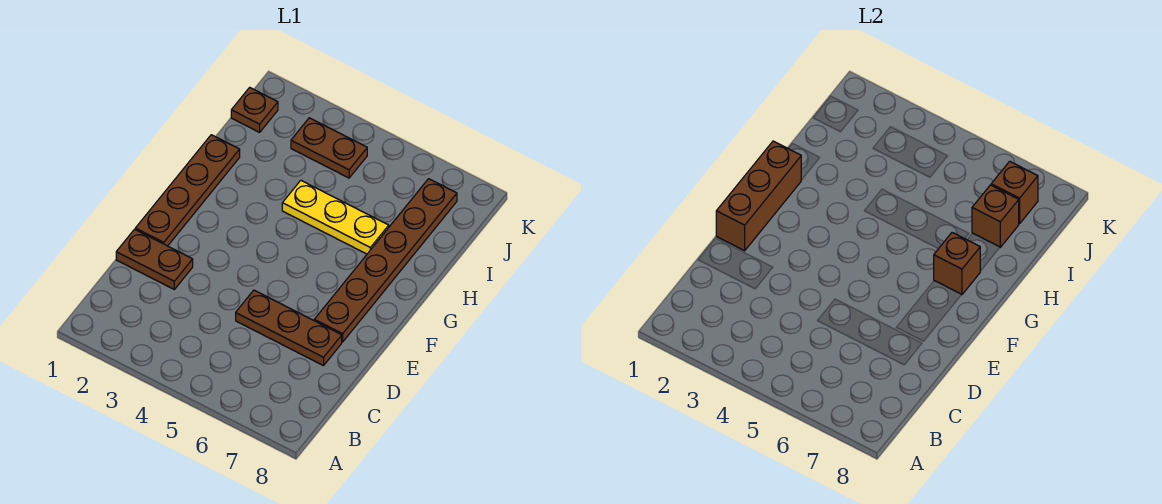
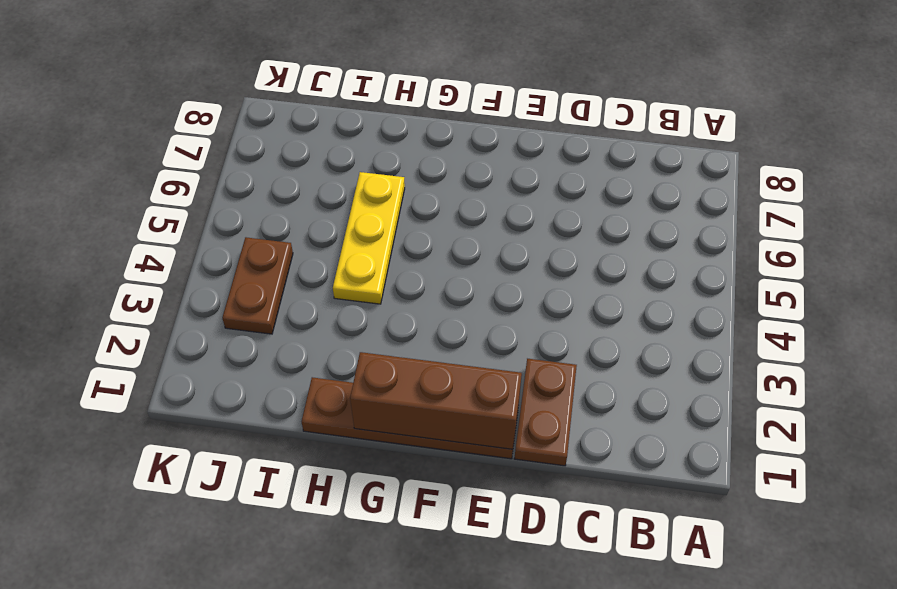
none -> brown 1x3 plate [236,290,342,366]
none -> brown 1x6 plate [314,179,457,342]

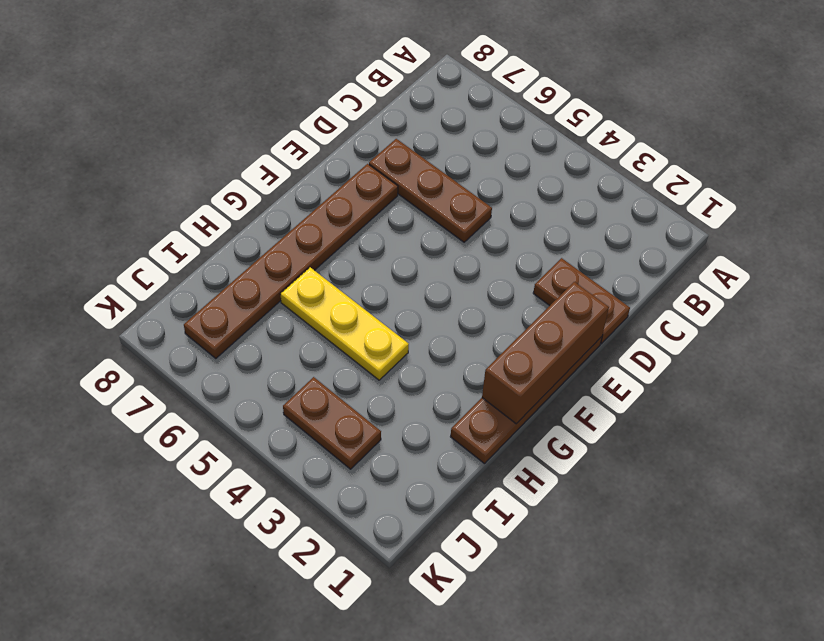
none -> brown 1x1 plate [231,87,278,132]
none -> brown 1x1 brick [934,232,980,294]

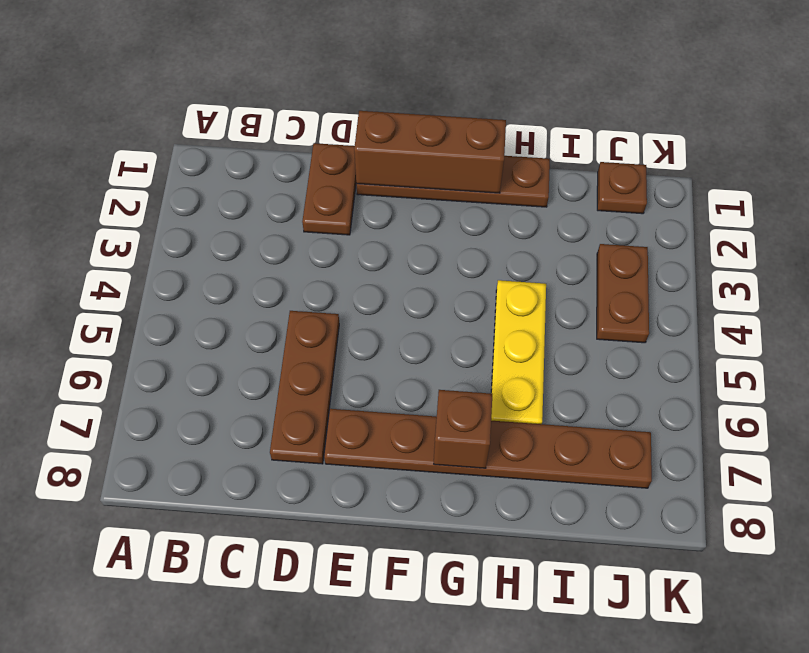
none -> brown 1x1 brick [972,185,1019,247]
none -> brown 1x1 brick [991,161,1038,224]

